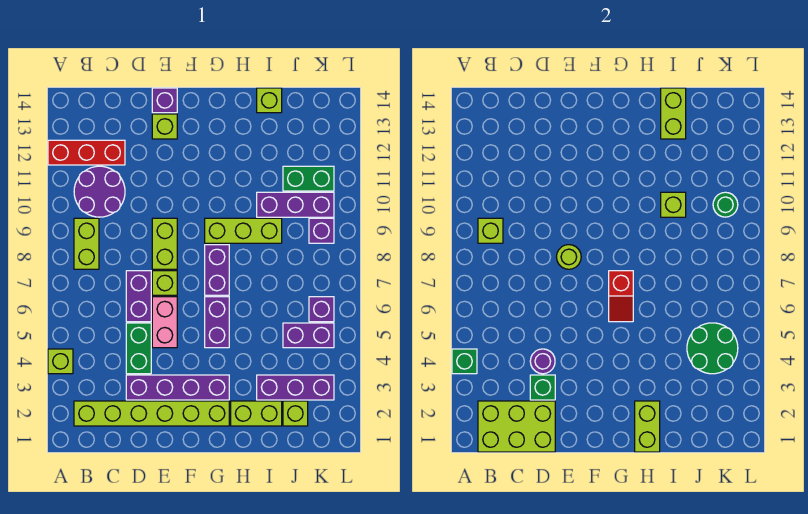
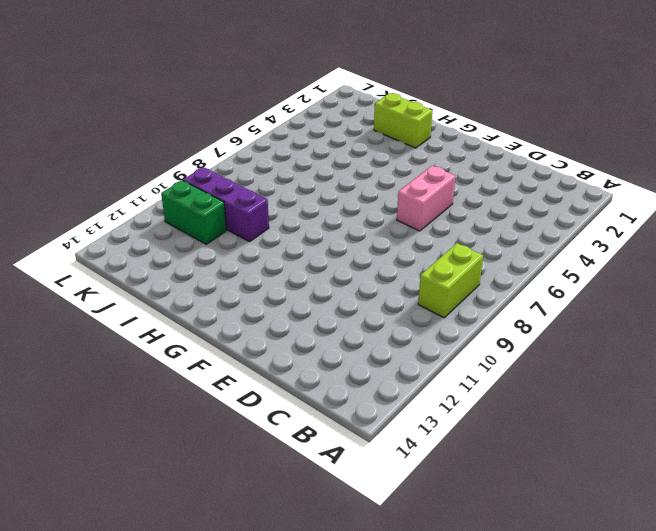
none -> lime 1x1 brick [48,349,73,374]
none -> red 1x3 brick [48,140,125,165]
none -> lime 1x6 brick [74,401,229,426]
none -> purple 2x2 round brick [74,166,125,217]

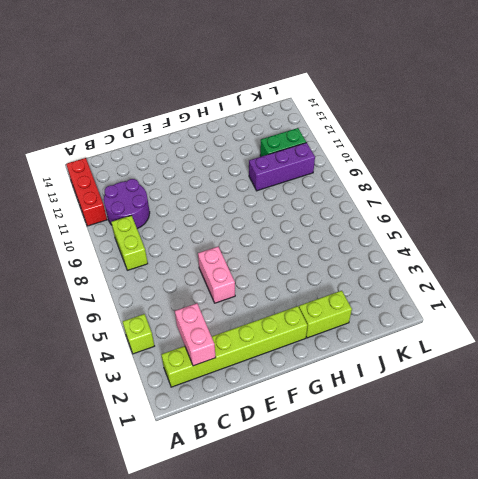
red 1x3 brick [66,158,107,226] -> red 1x3 brick turned to [48,140,125,165]
pink 1x2 brick [175,303,216,366] -> lime 2x3 brick [478,401,555,452]
none -> purple 1x4 brick [126,375,229,400]
none -> green 1x2 brick [126,323,151,374]
none -> purple 1x2 brick [126,271,151,322]
none -> lime 1x1 brick [152,271,177,295]

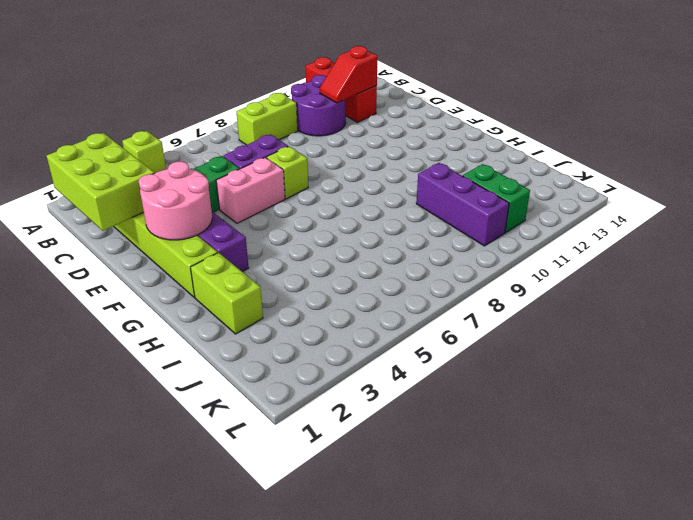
red 1x2 slope [320,46,378,103] -> red 1x2 slope moved to [609,271,633,322]
pink 2x2 round brick [139,161,212,240] -> none
none -> lime 1x2 brick [152,218,177,269]
none -> lime 1x1 brick [152,114,177,139]
none -> purple 1x1 brick [152,88,177,113]
none -> purple 1x2 brick [205,297,229,348]

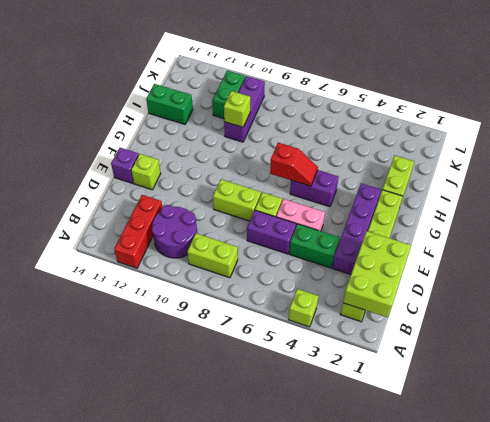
green 1x2 brick [146,84,193,124] -> lime 1x1 brick [257,88,282,113]
none -> purple 1x2 brick [205,245,229,295]
none -> lime 1x3 brick [205,218,282,243]
none -> purple 1x3 brick [257,375,334,400]
none -> lime 1x1 brick [283,401,308,426]

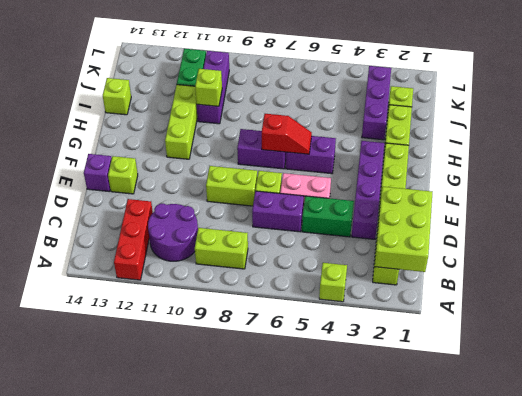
lime 1x3 brick [165,85,197,159] -> lime 1x3 brick moved to [205,218,282,243]
none -> purple 1x2 brick [283,323,334,348]
none -> purple 1x1 brick [309,297,334,322]
none -> purple 1x1 brick [309,218,334,243]
none -> green 1x1 brick [452,349,477,374]

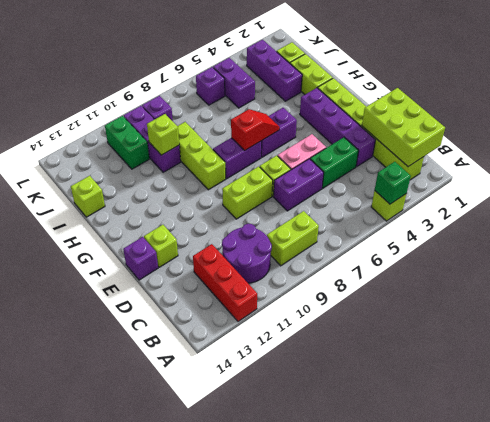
none -> lime 1x1 brick [478,218,503,243]
none -> green 1x1 brick [530,375,555,400]
none -> purple 1x1 round brick [530,349,555,374]
none -> lime 1x1 round brick [557,245,581,269]

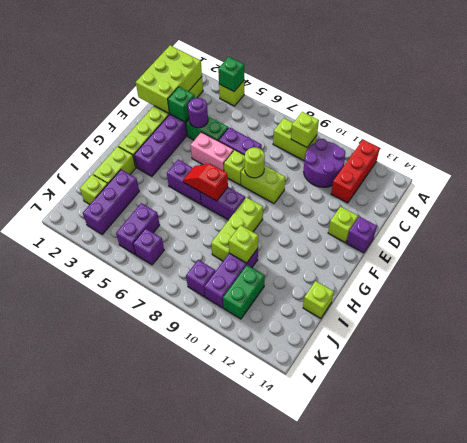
none -> lime 1x2 brick [635,401,660,452]
none -> lime 1x2 brick [661,88,686,139]
none -> green 2x2 round brick [687,323,738,374]
none -> green 1x1 round brick [713,192,738,217]

